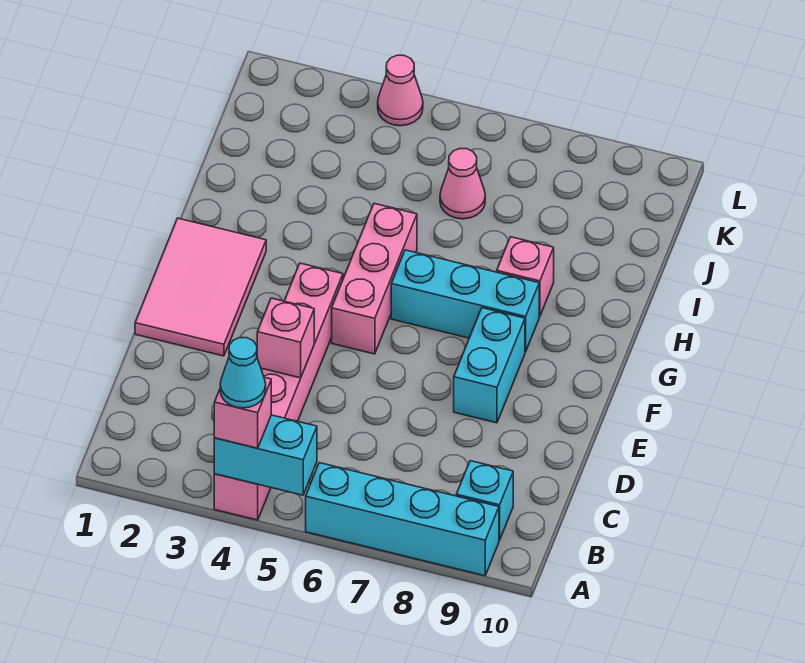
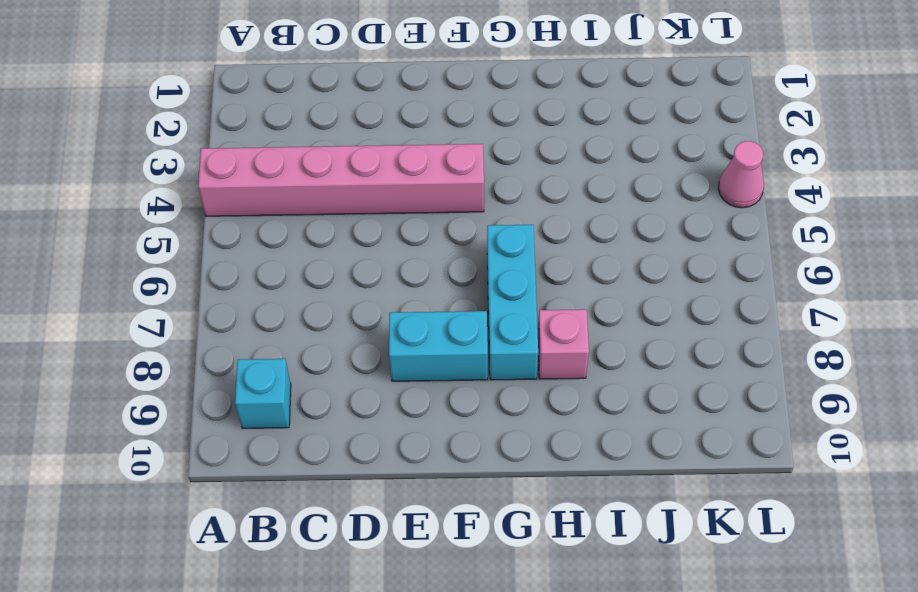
none -> cyan 1x4 brick [306,463,499,576]
none -> pink 2x3 tile [135,218,266,356]
none -> pink 1x3 brick [332,203,417,354]

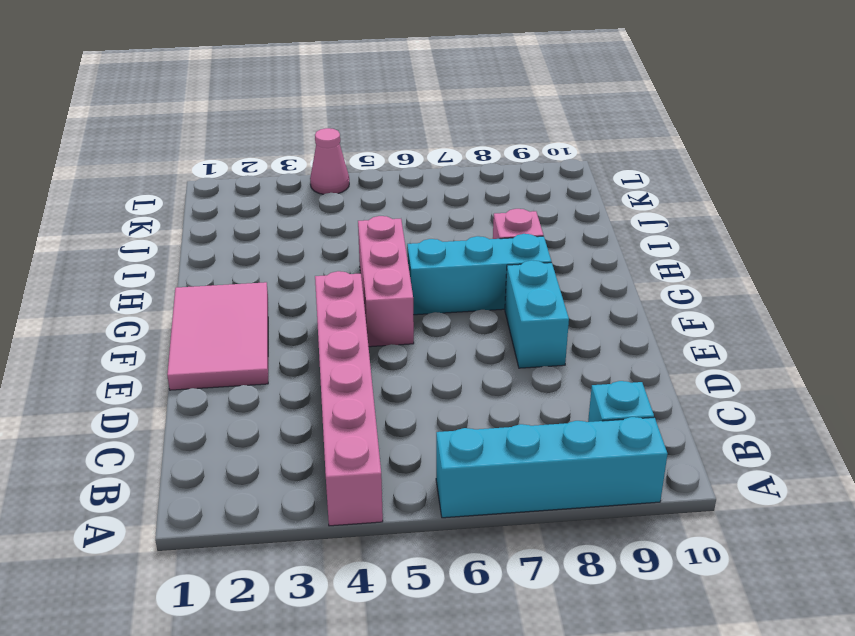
none -> pink 1x1 cone [440,149,485,219]
none -> cyan 1x2 brick [214,415,317,495]
none -> pink 1x1 brick [257,298,314,378]

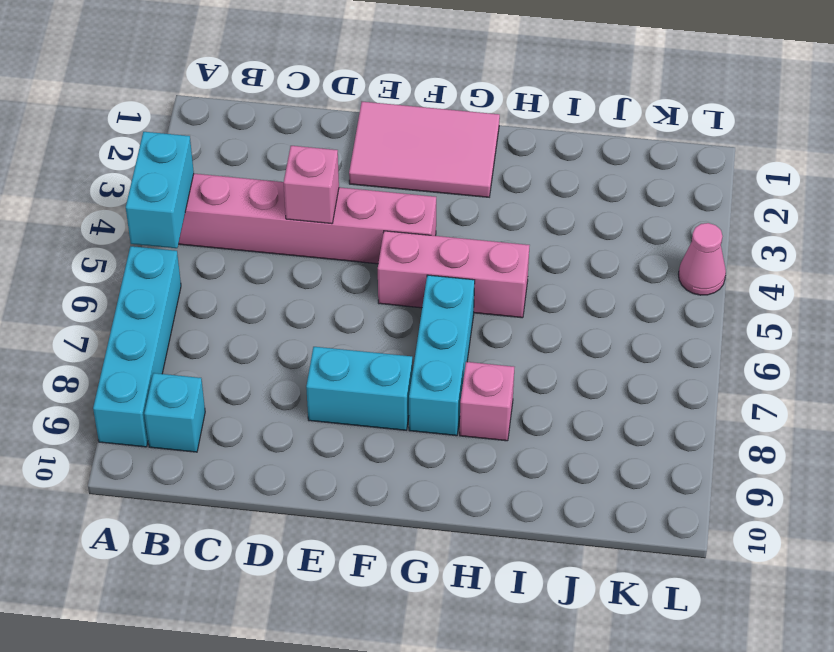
none -> pink 1x1 cone [440,149,485,219]
none -> pink 1x1 brick [214,377,271,448]
none -> cyan 1x1 cone [220,338,266,408]

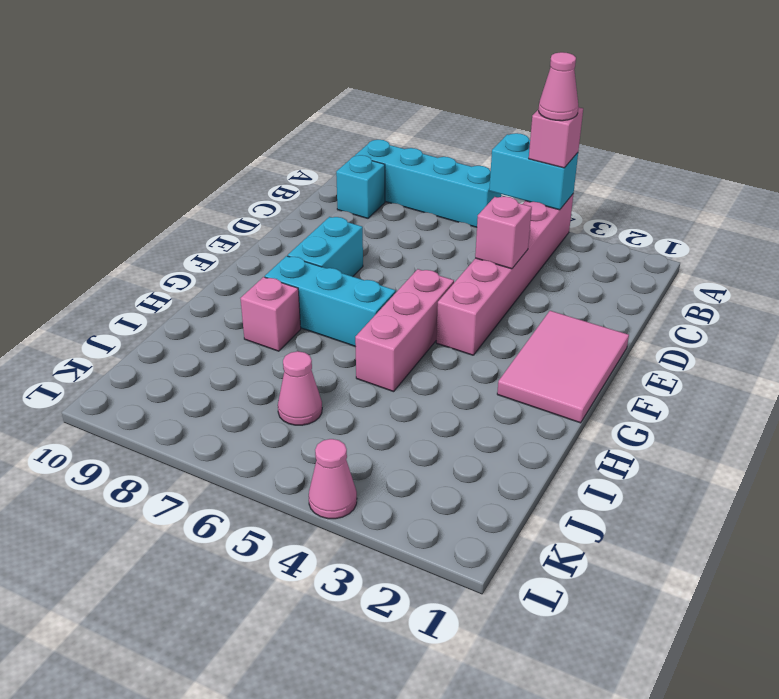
pink 1x1 cone [539,52,578,121] -> cyan 1x1 cone [220,338,266,408]

